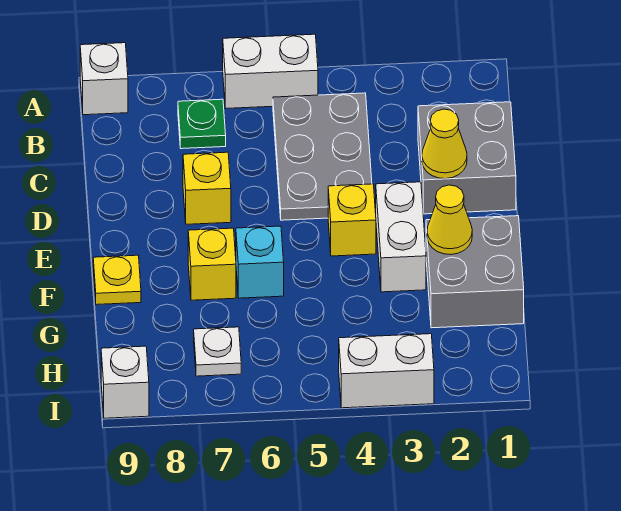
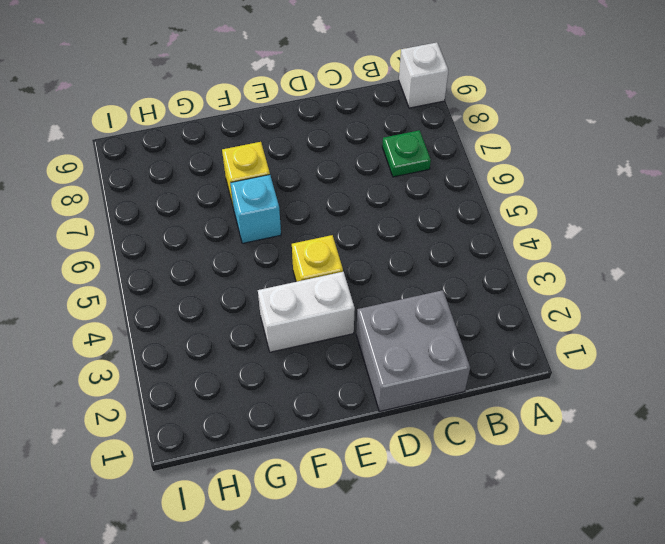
none -> white 1x2 brick [223,34,318,108]
none -> grey 2x3 plate [273,93,372,220]
none -> yellow 1x1 brick [183,152,231,224]

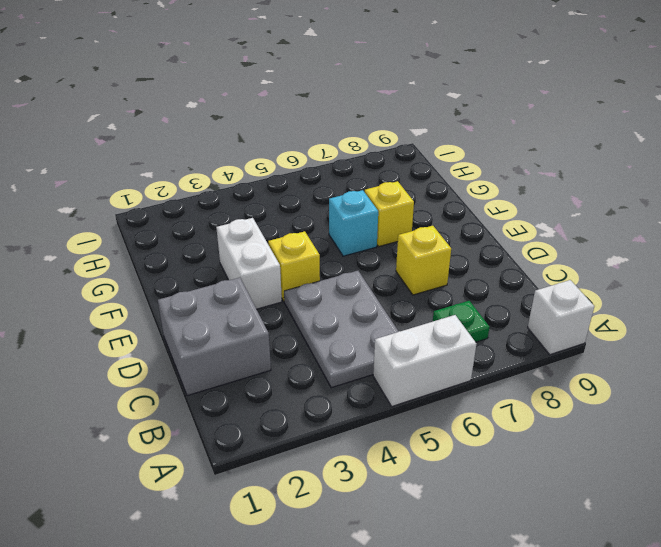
none -> grey 2x2 brick [426,216,524,328]
none -> yellow 1x1 plate [93,255,141,305]
none -> white 1x1 plate [194,327,241,376]

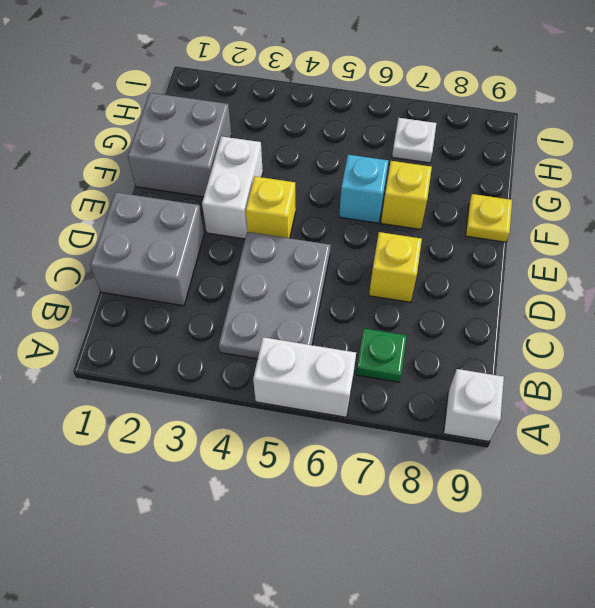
none -> white 1x2 brick [339,334,434,408]
none -> white 1x1 brick [101,346,149,418]
none -> yellow 1x1 cone [422,109,467,179]

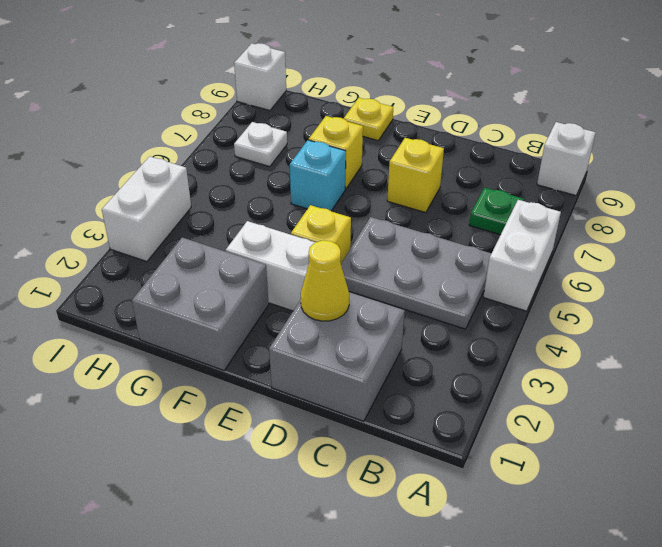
none -> yellow 1x1 cone [427,185,472,255]

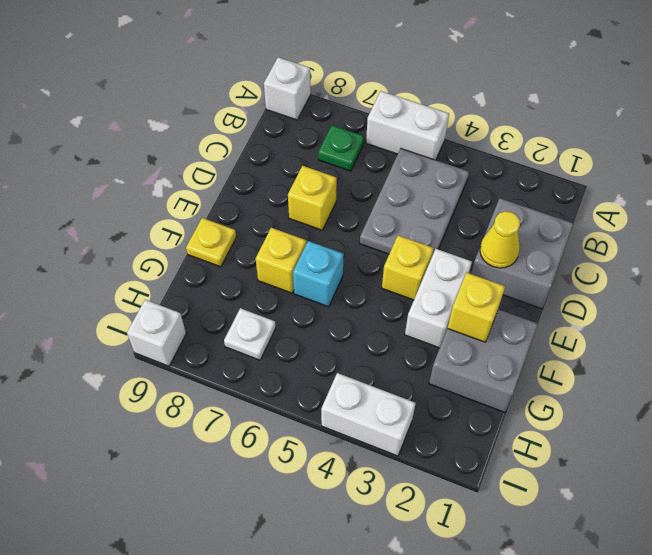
yellow 1x1 brick [448,273,505,342] -> yellow 1x1 cone [427,185,472,255]

